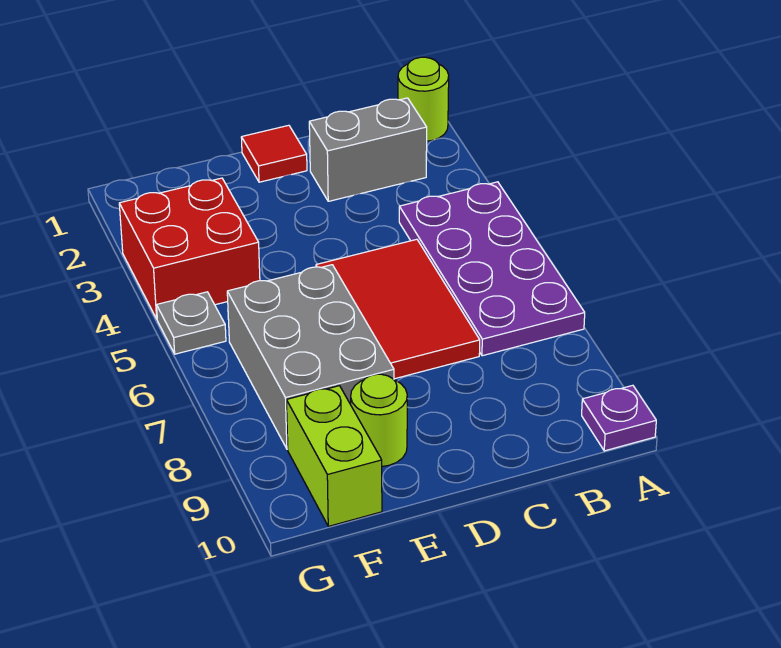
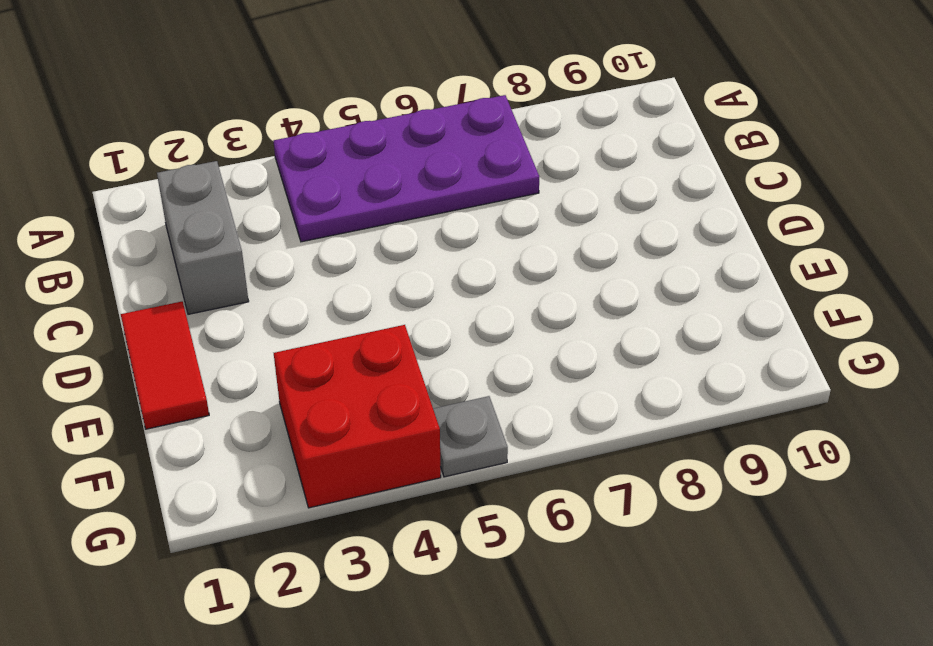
red 1x2 tile [121,302,209,429] -> red 1x1 tile [241,125,307,182]
none -> lime 1x1 round brick [398,57,449,141]
none -> purple 1x1 plate [582,385,656,451]

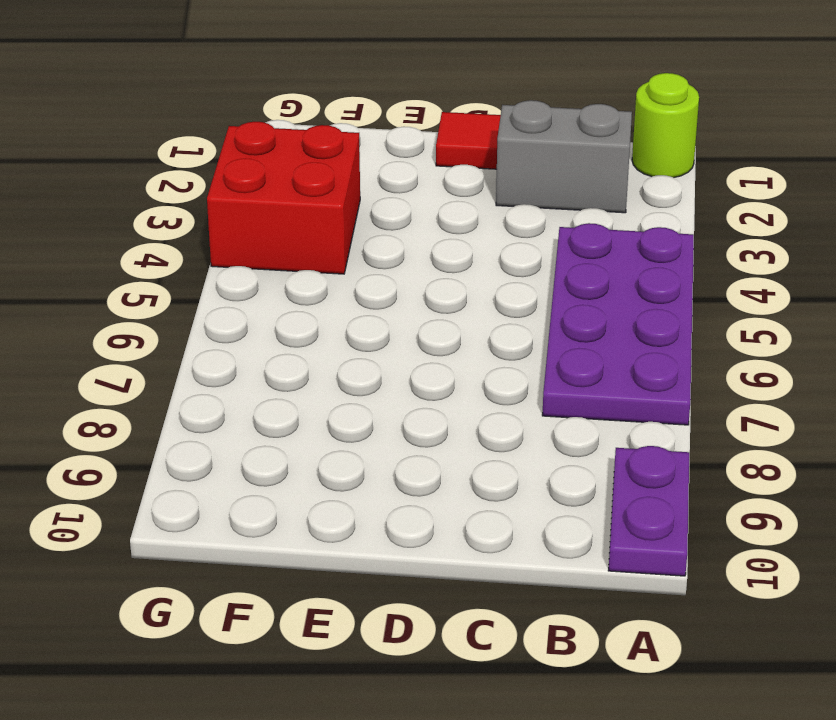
purple 1x2 plate [608,446,689,576] -> purple 1x1 plate [582,385,656,451]
none -> red 2x3 tile [316,239,480,379]
none -> grey 2x3 brick [227,265,394,449]

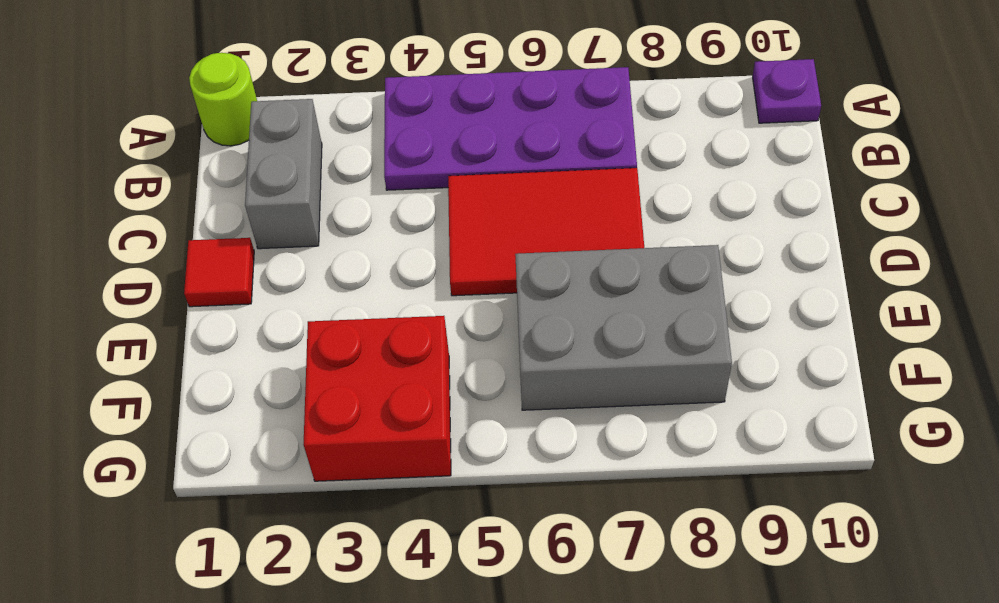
none -> lime 1x1 round brick [351,374,407,466]
none -> lime 1x2 brick [286,386,382,526]

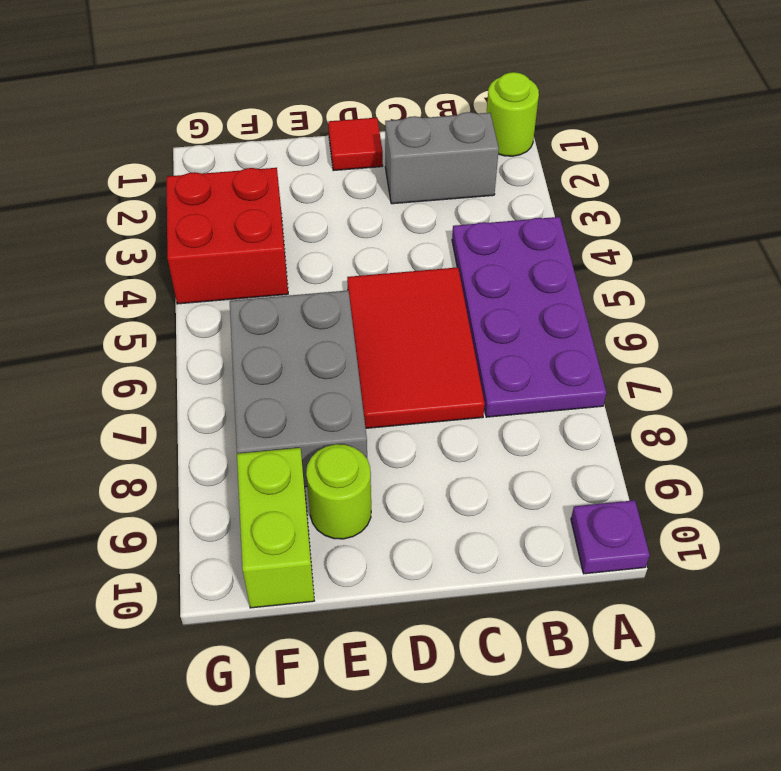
none -> grey 1x1 plate [157,292,226,354]

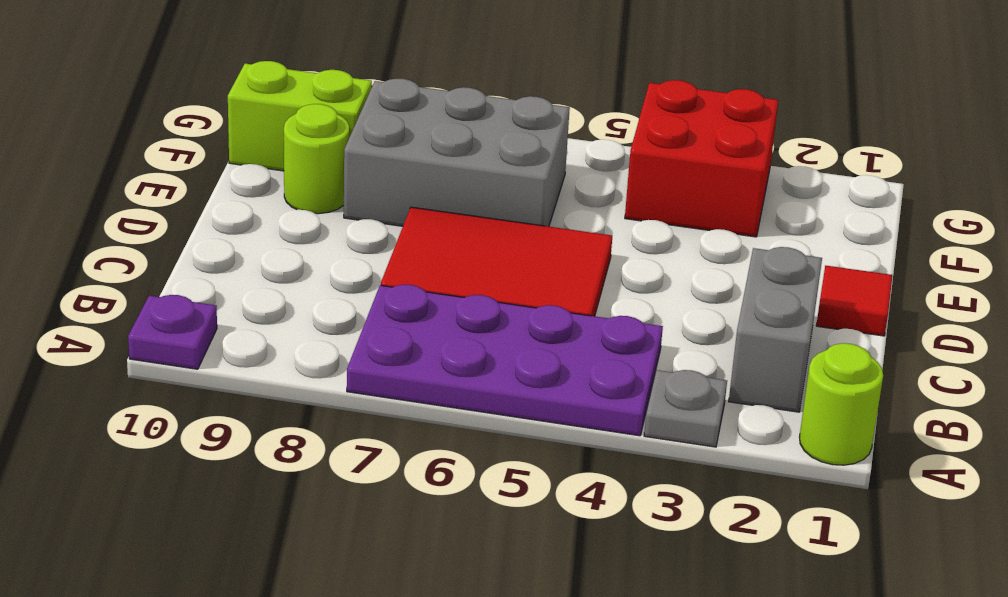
grey 1x1 plate [644,370,727,447] -> grey 1x1 plate moved to [157,292,226,354]

